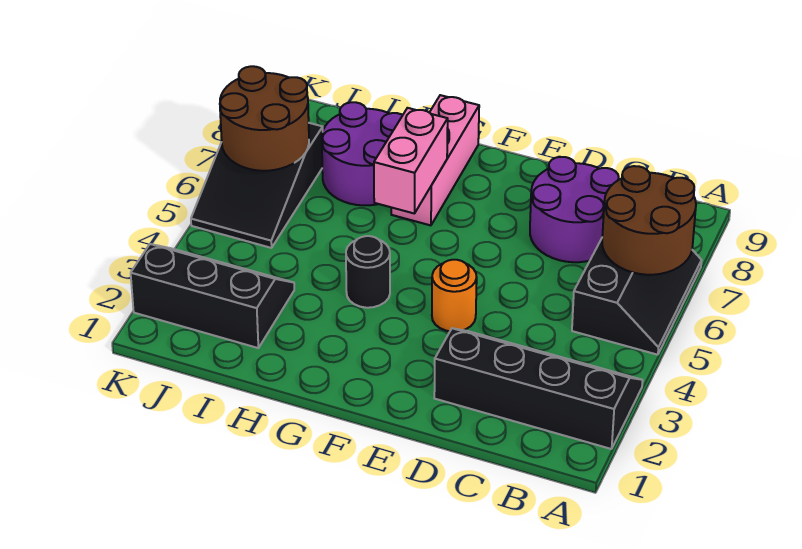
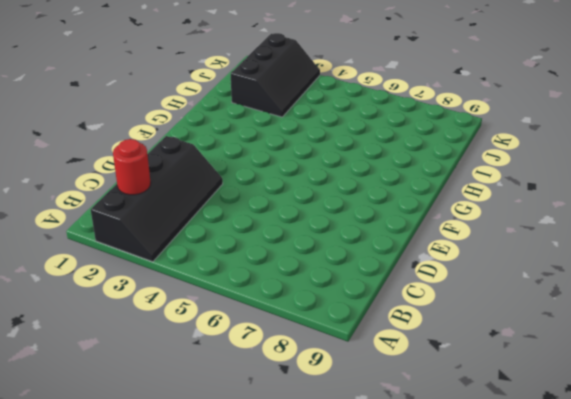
red 1x1 round brick [113,139,151,195] -> none
none -> black 2x3 slope [572,239,701,355]
none -> purple 2x2 round brick [530,157,619,262]
none -> orange 1x1 round brick [432,260,477,331]

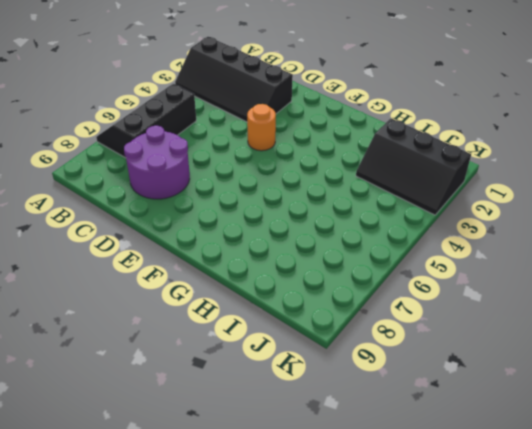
none -> black 1x1 round brick [346,236,390,308]
none -> pink 1x3 brick [391,95,479,225]
none -> purple 2x2 round brick [322,102,403,205]

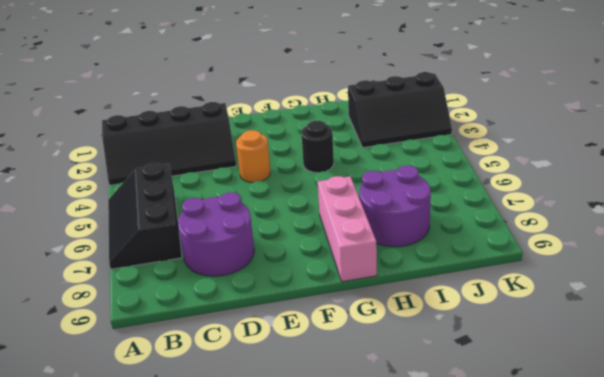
none -> black 2x3 slope [191,123,323,248]
none -> brown 2x2 round brick [602,166,696,275]
none -> pink 1x2 brick [374,108,448,214]

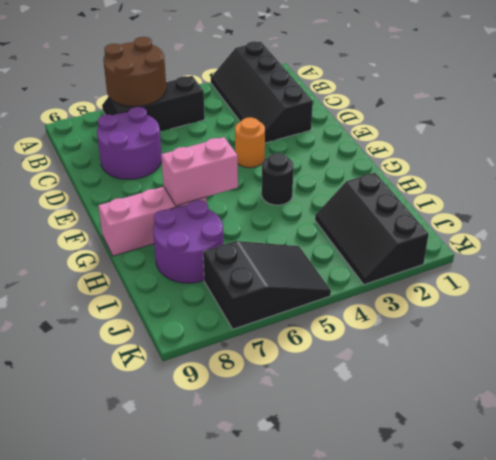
none -> brown 2x2 round brick [220,66,309,171]

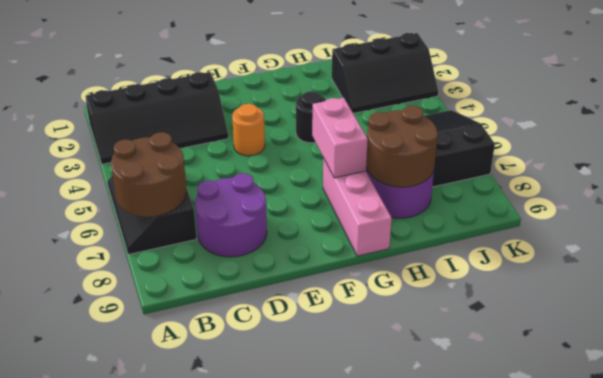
brown 2x2 round brick [366,106,438,187] -> brown 2x2 round brick moved to [220,66,309,171]

